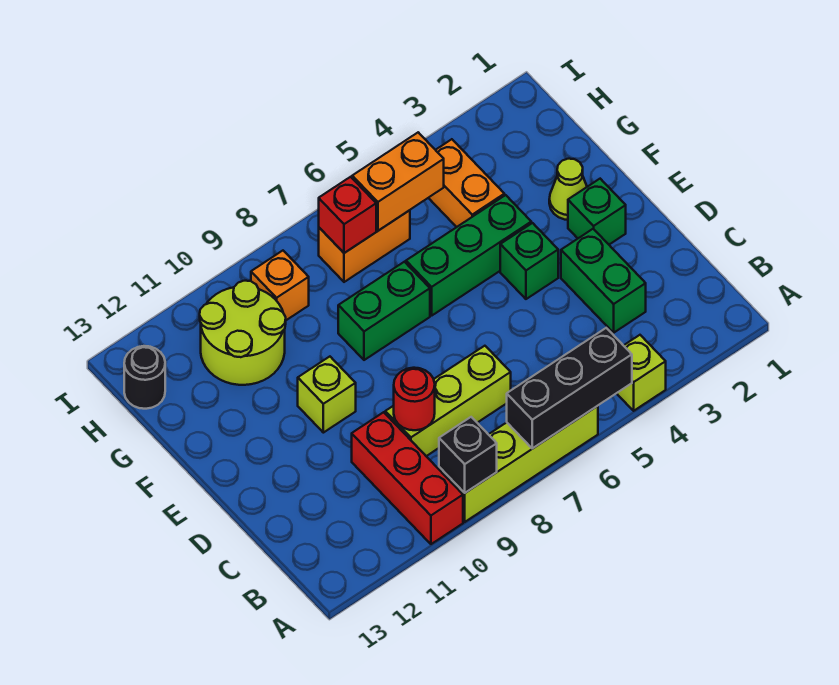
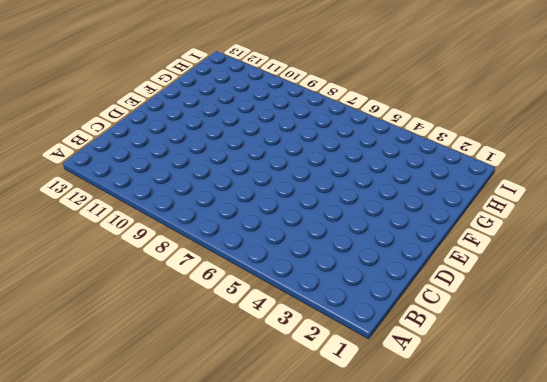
none -> lime 1x1 brick [617,335,666,411]
none -> lime 1x4 brick [439,406,598,522]
none -> red 1x3 brick [352,412,463,544]

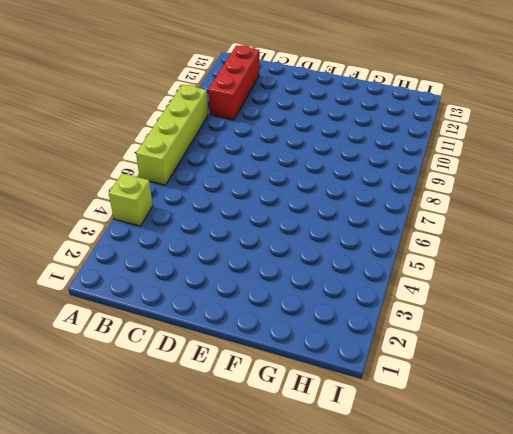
red 1x3 brick [208,45,259,120] -> red 1x3 brick turned to [352,412,463,544]
none -> green 1x2 brick [561,229,646,333]
none -> lime 1x3 brick [385,346,511,456]
none -> green 1x1 brick [568,179,626,244]

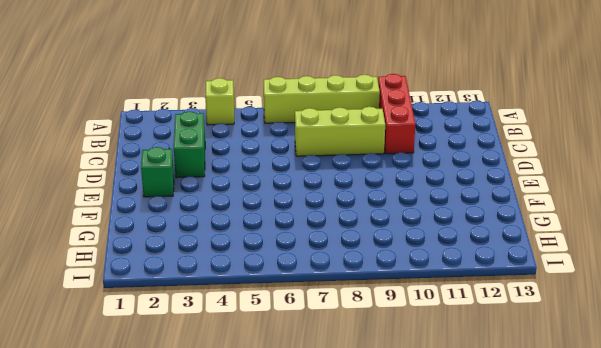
none -> green 1x1 brick [500,223,558,299]
none -> lime 1x1 brick [298,357,356,433]
none -> lime 1x1 cone [549,159,587,220]

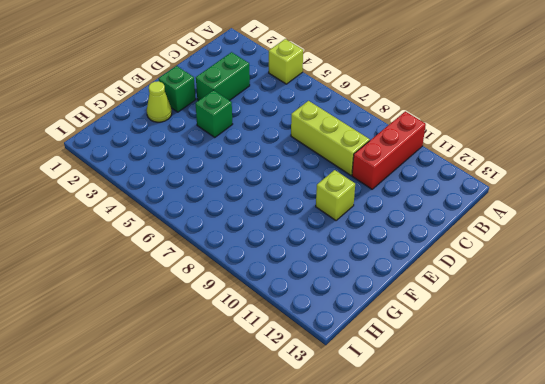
none -> lime 1x4 brick [439,406,598,522]
none -> green 1x3 brick [406,195,531,315]
none -> green 1x2 brick [338,262,430,360]

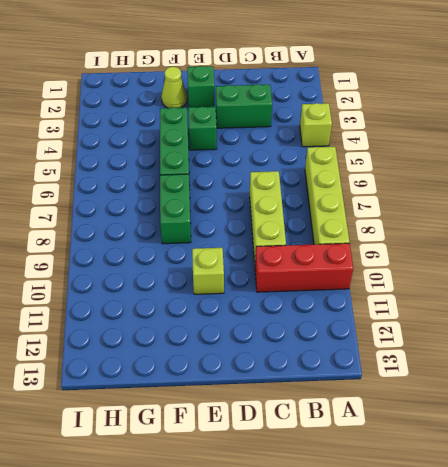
none -> orange 1x2 brick [429,139,504,227]
none -> lime 2x2 round brick [200,281,286,385]
none -> orange 1x2 brick [319,210,410,282]

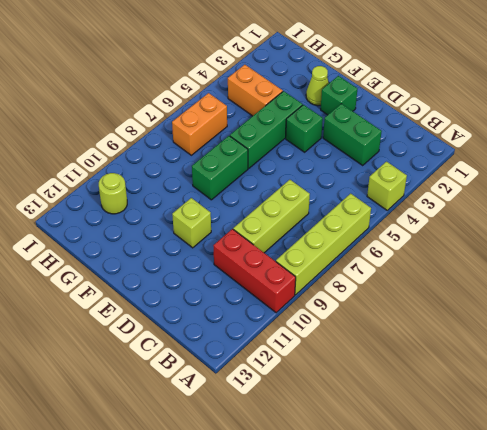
lime 1x1 round brick [99,173,127,214] -> lime 2x2 round brick [200,281,286,385]
none -> orange 1x1 brick [251,251,309,320]
none -> black 1x1 round brick [124,346,165,409]
none -> black 1x3 brick [507,328,632,449]

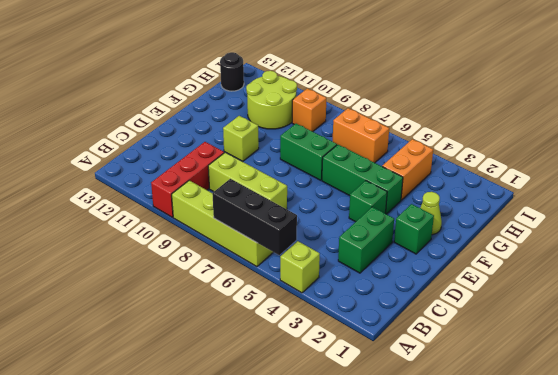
none -> black 1x1 brick [439,417,497,493]
none -> red 1x1 round brick [394,368,435,430]
none -> orange 1x2 brick [352,132,444,231]

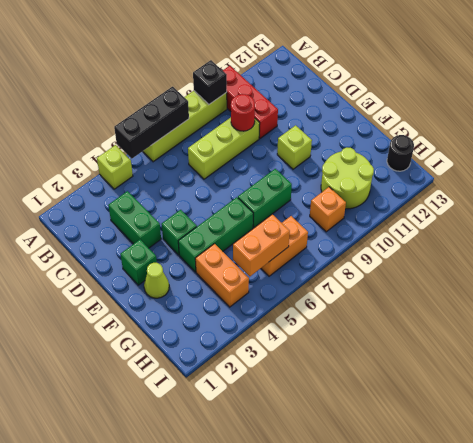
none -> red 1x1 brick [319,177,376,253]

